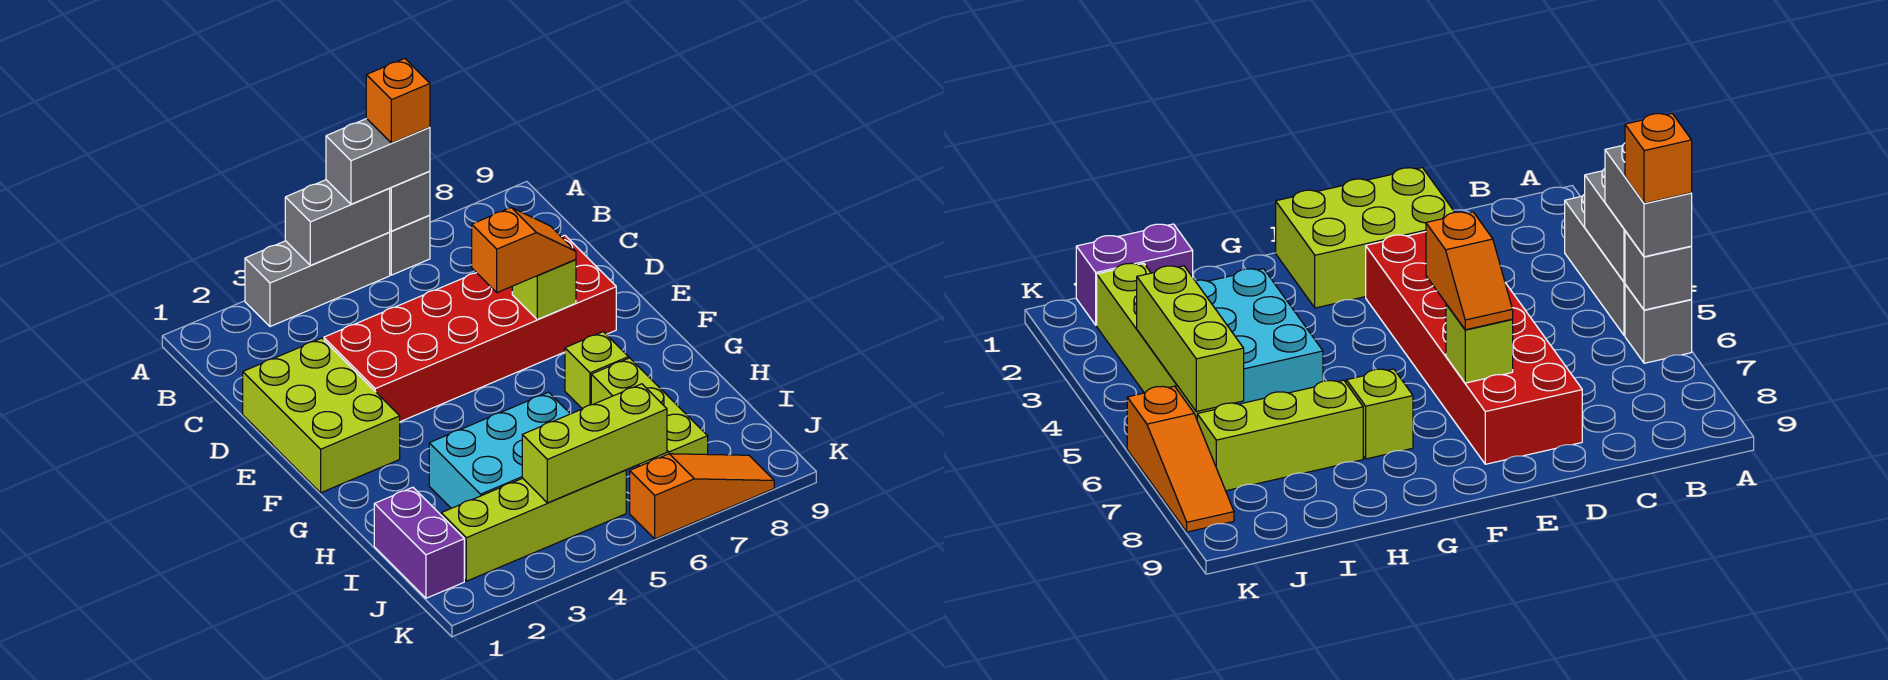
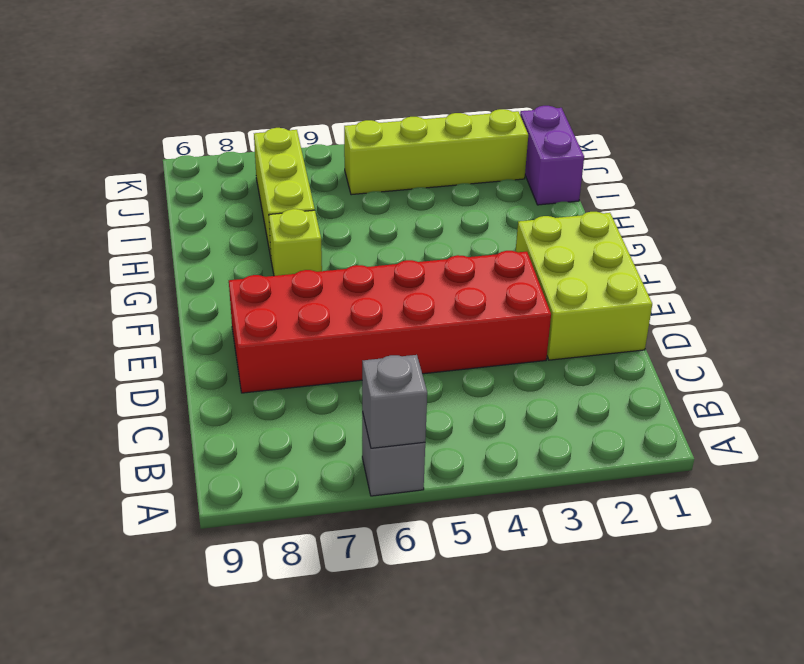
none -> grey 1x3 brick [245,233,390,326]
none -> cyan 2x3 brick [429,392,570,508]
none -> orange 1x3 slope [630,454,774,539]

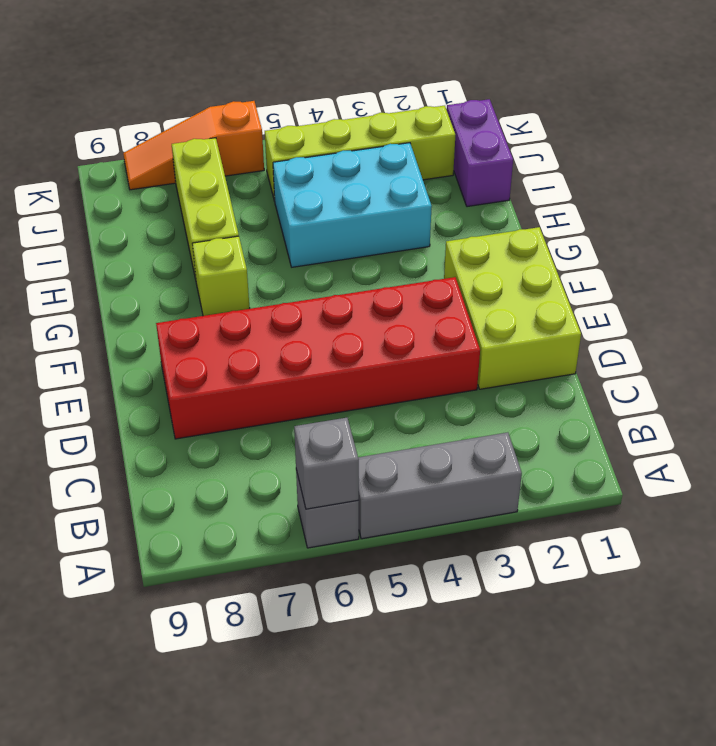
none -> grey 1x2 brick [285,180,390,265]
none -> lime 1x1 brick [512,260,576,319]
none -> lime 1x3 brick [522,384,667,503]

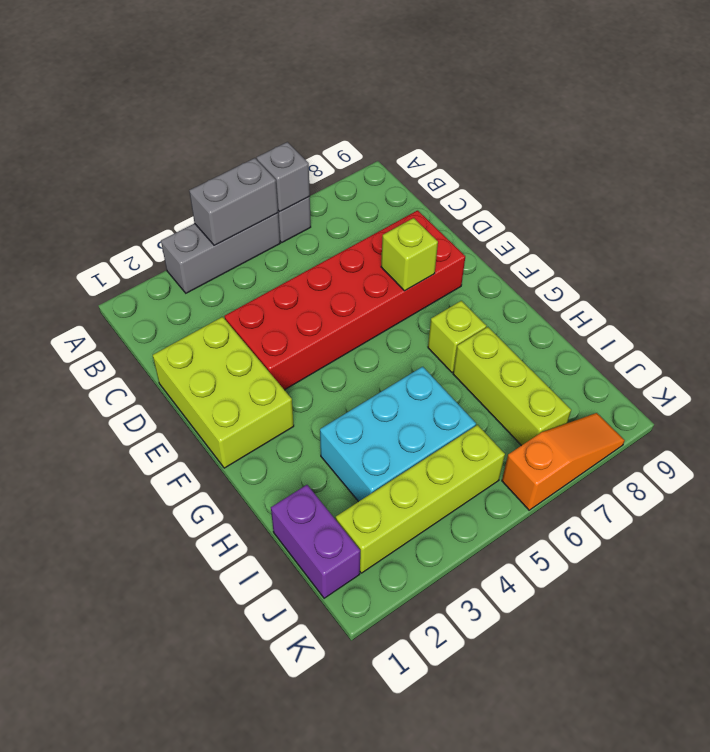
none -> lime 1x3 brick [522,384,667,503]
none -> grey 1x2 brick [326,119,430,204]
none -> orange 1x2 slope [472,208,576,293]

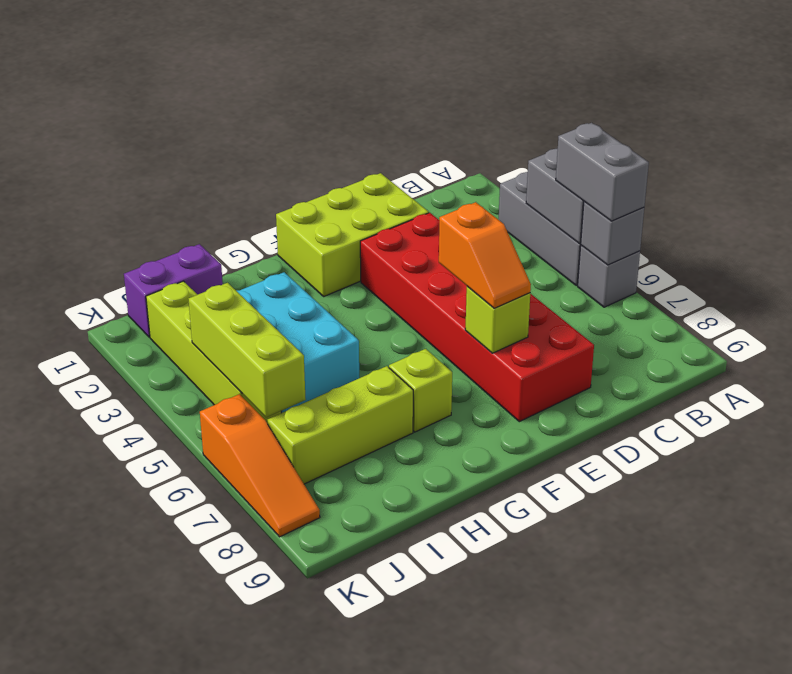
none -> orange 1x1 brick [366,58,430,143]

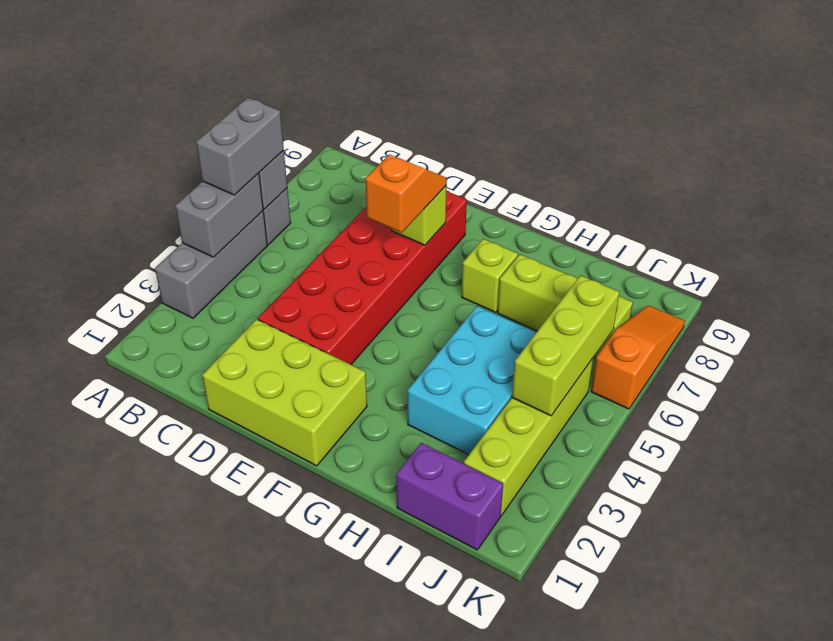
none -> orange 1x1 brick [366,58,430,143]

